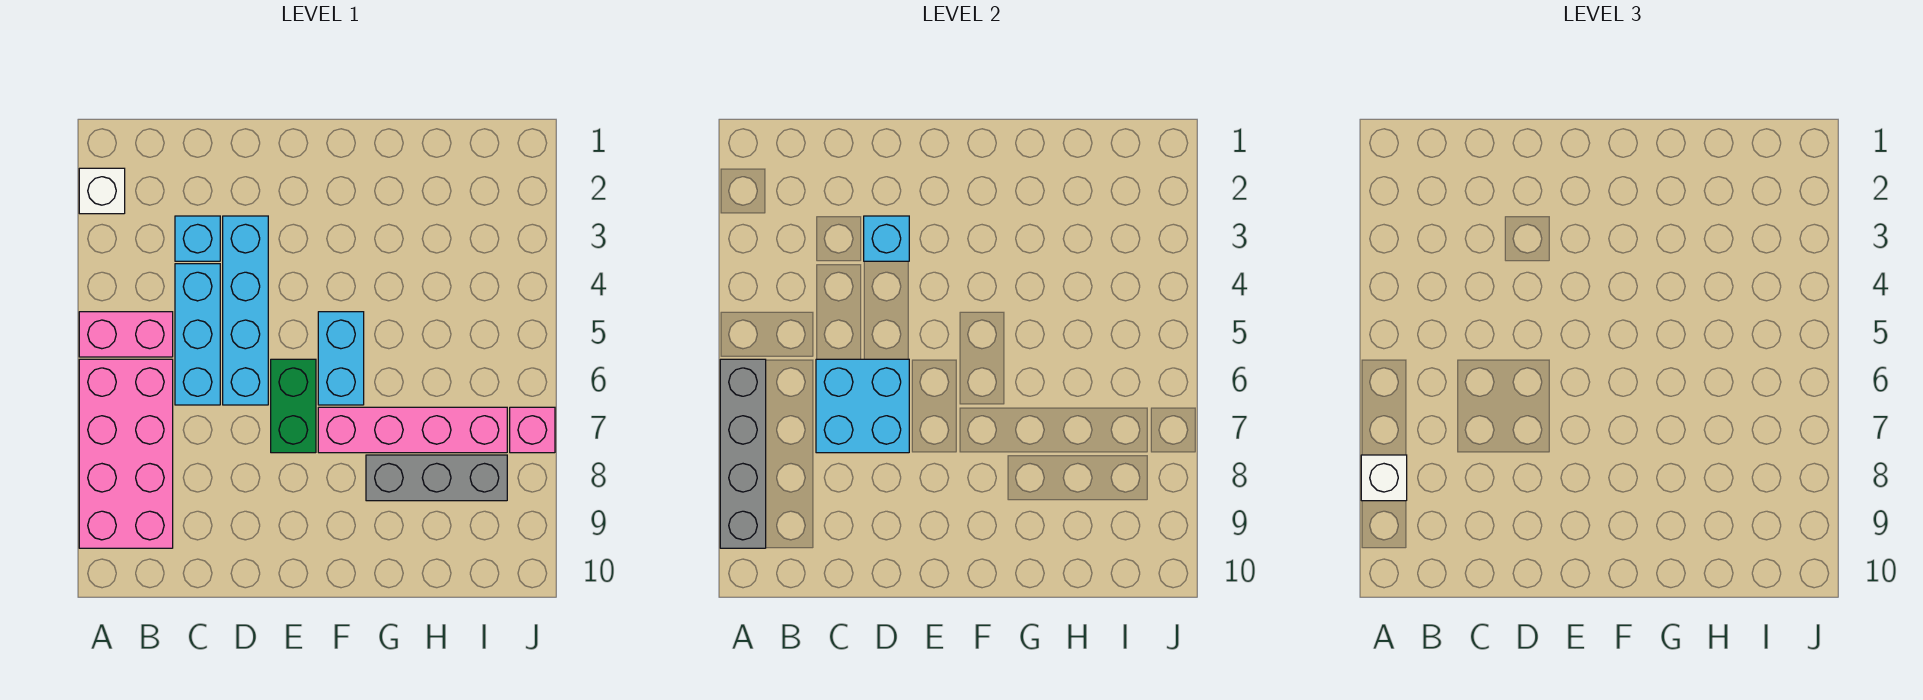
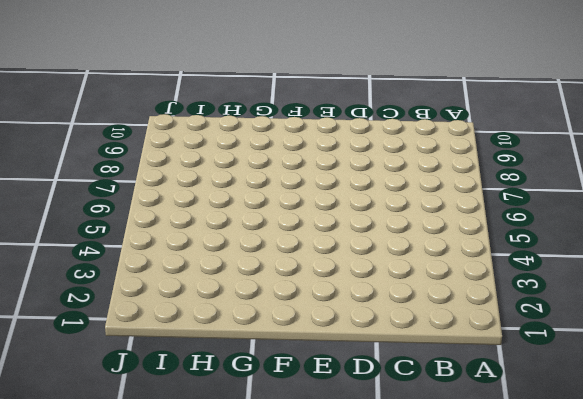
none -> white 1x1 brick [79,168,125,214]
none -> pink 1x2 brick [79,312,173,357]
none -> pink 2x4 brick [79,359,173,548]

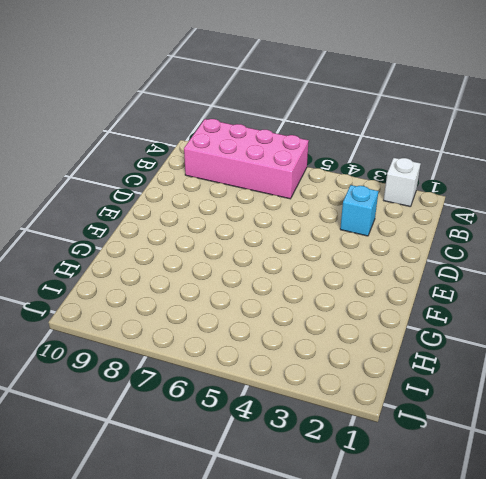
none -> pink 1x2 brick [79,312,173,357]
none -> cyan 1x3 brick [175,264,220,405]
none -> cyan 1x4 brick [223,216,268,405]

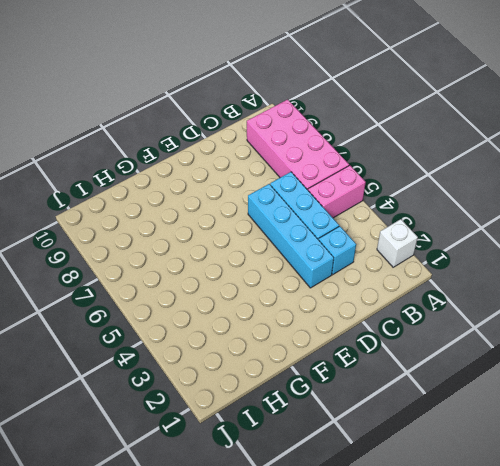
none -> green 1x2 brick [271,359,316,453]
none -> cyan 1x2 brick [318,312,364,405]
none -> pink 1x4 brick [318,407,507,453]

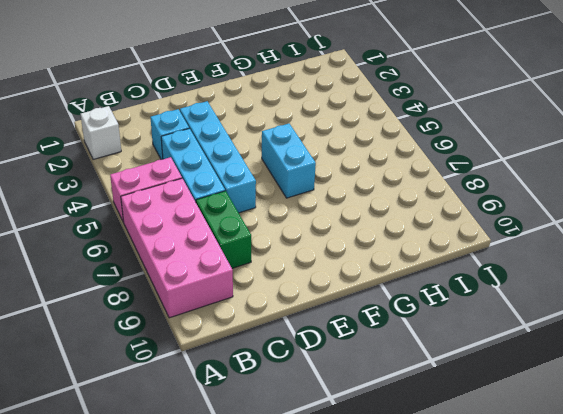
green 1x2 brick [196,191,251,268] -> green 1x2 brick moved to [271,359,316,453]
none -> pink 1x4 brick [318,407,507,453]
none -> grey 1x3 brick [366,455,507,501]
none -> pink 1x1 brick [510,407,555,453]

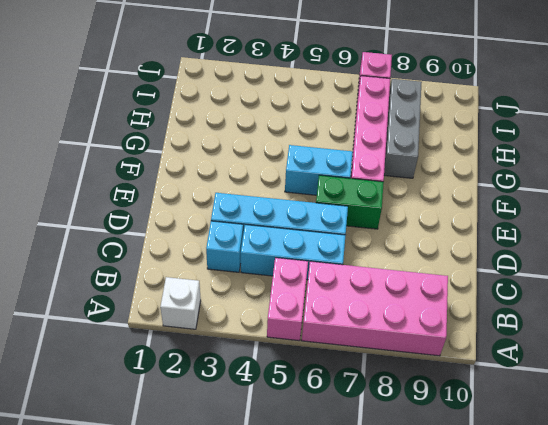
none -> grey 1x4 brick [720,359,766,548]
none -> cyan 2x2 brick [816,359,909,453]
none -> cyan 1x1 brick [864,216,909,261]

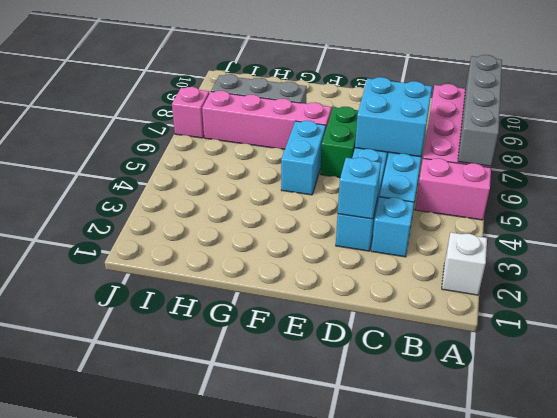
none -> white 1x1 brick [1361,455,1407,501]

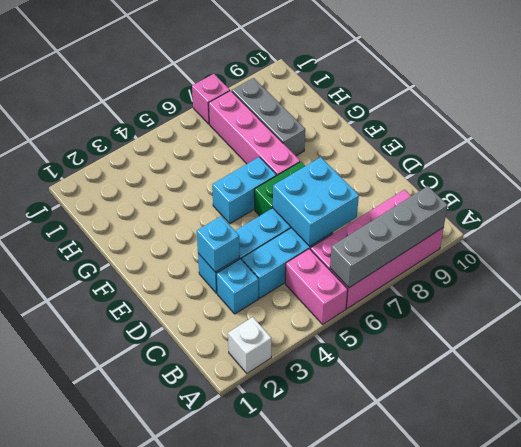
none -> white 1x1 brick [1361,455,1407,501]

